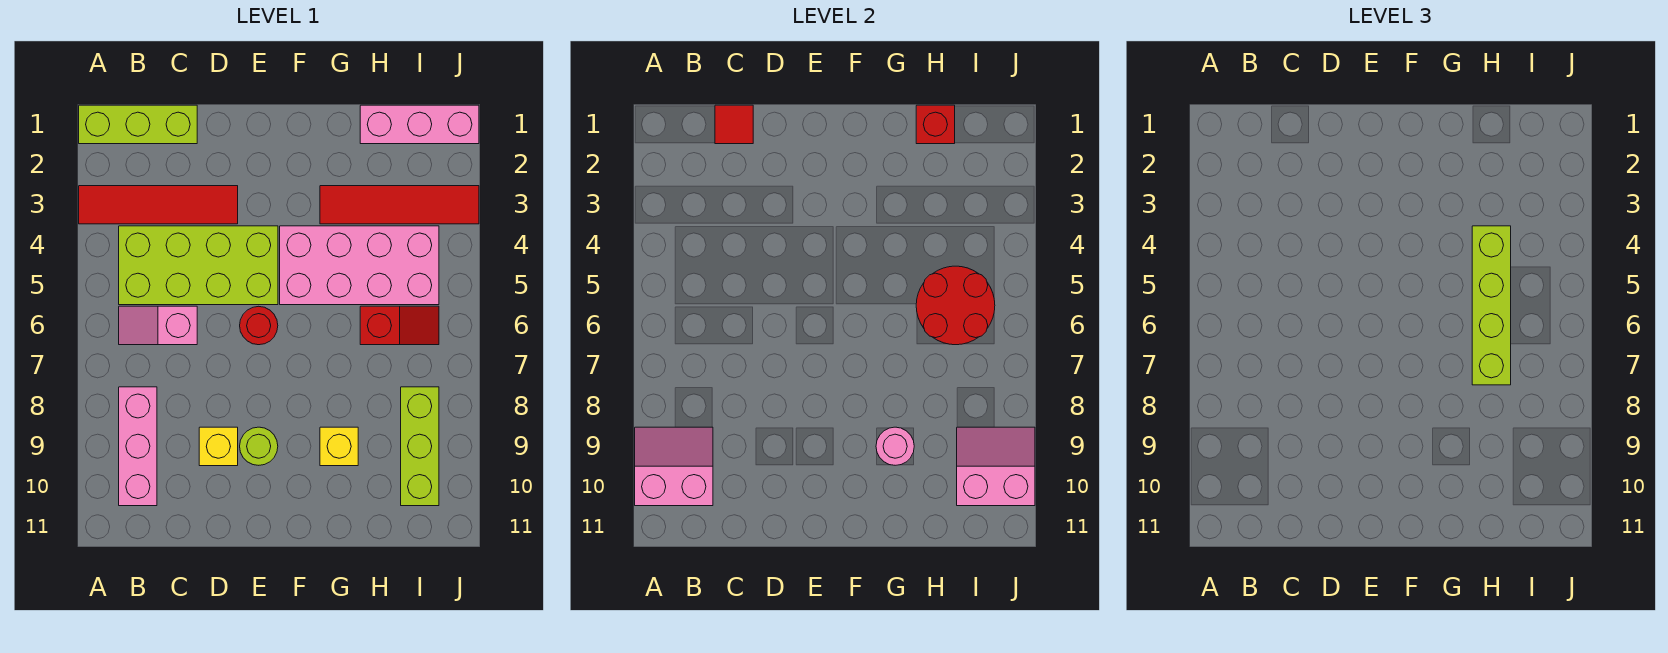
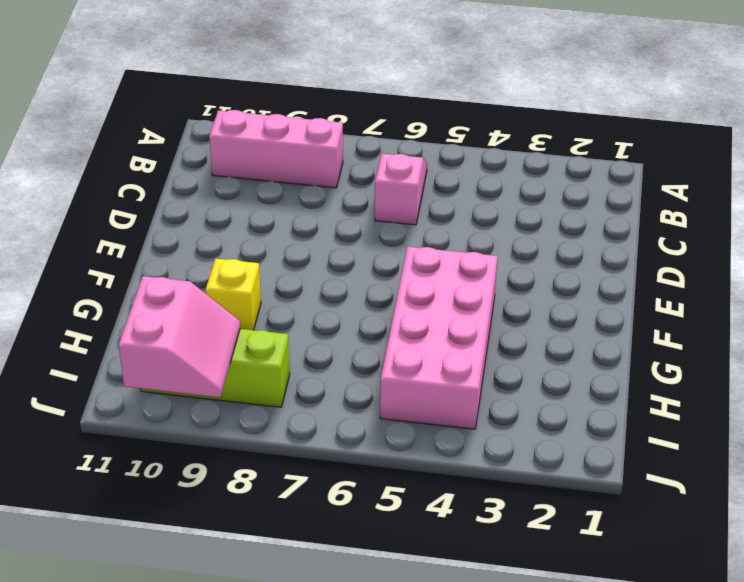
none -> lime 1x3 brick [79,105,197,144]
none -> red 1x4 tile [79,186,238,224]
none -> lime 2x4 brick [119,226,278,305]

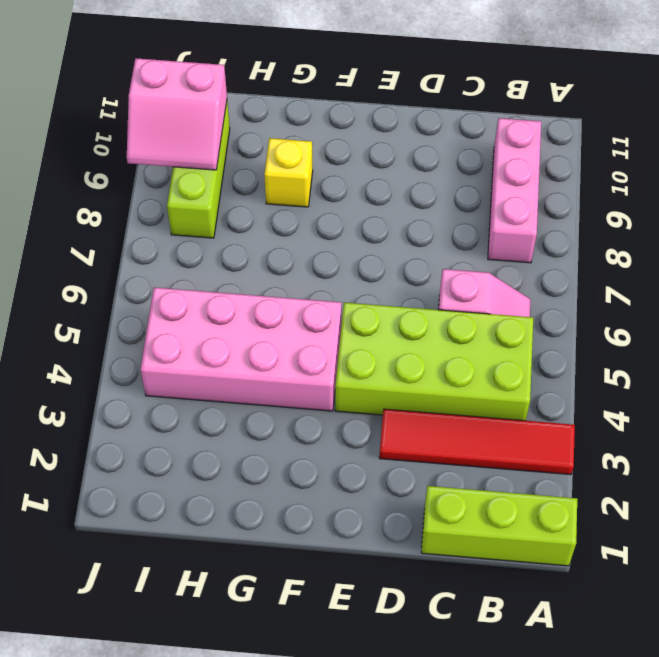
none -> yellow 1x1 brick [199,427,238,466]
none -> red 1x1 round brick [240,306,278,345]
none -> lime 1x1 round brick [240,427,278,465]

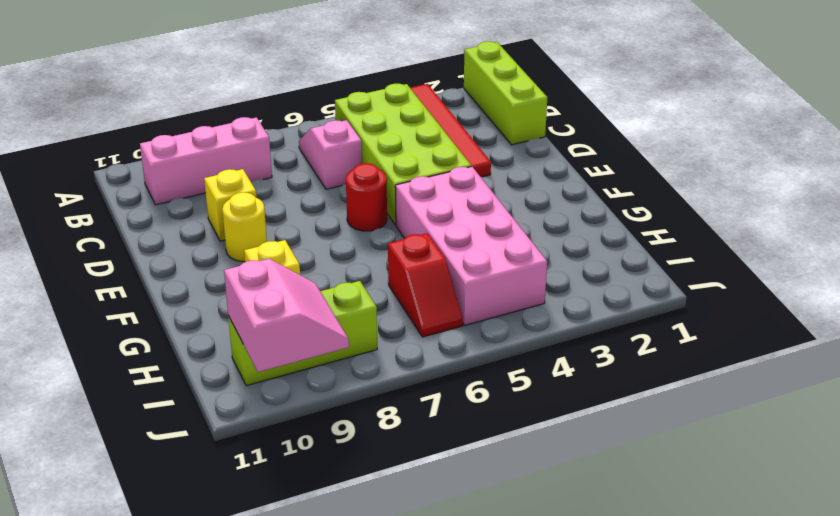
yellow 1x1 round brick [222,192,267,262] -> lime 1x1 round brick [240,427,278,465]
none -> red 1x4 tile [320,186,479,224]
none -> pink 1x3 brick [360,105,479,144]
none -> pink 2x2 slope [635,427,713,506]

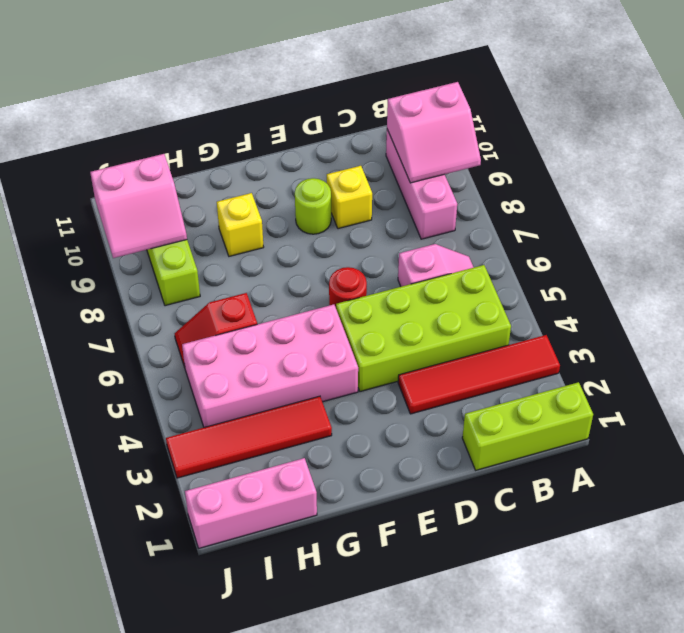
none -> red 1x1 tile [715,105,753,144]
none -> pink 1x1 round brick [876,427,914,465]
none -> red 1x1 brick [916,105,955,144]

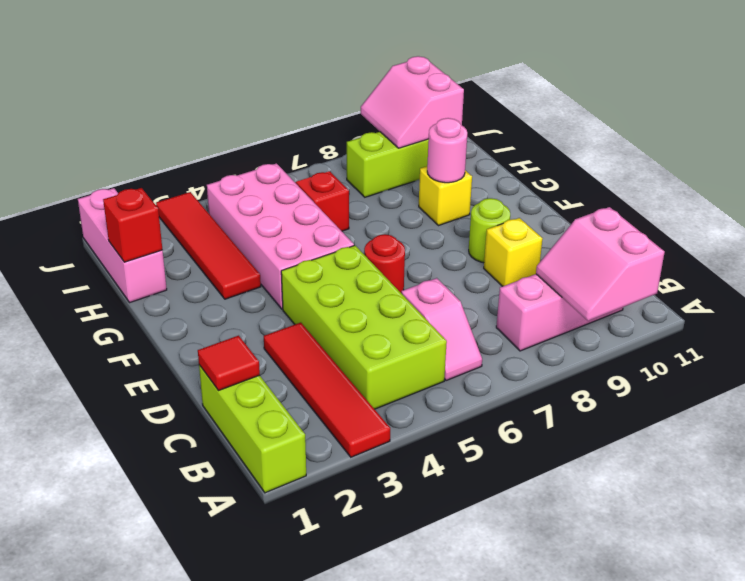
none -> red 2x2 round brick [916,266,995,345]
none -> lime 1x4 brick [1472,226,1511,385]

